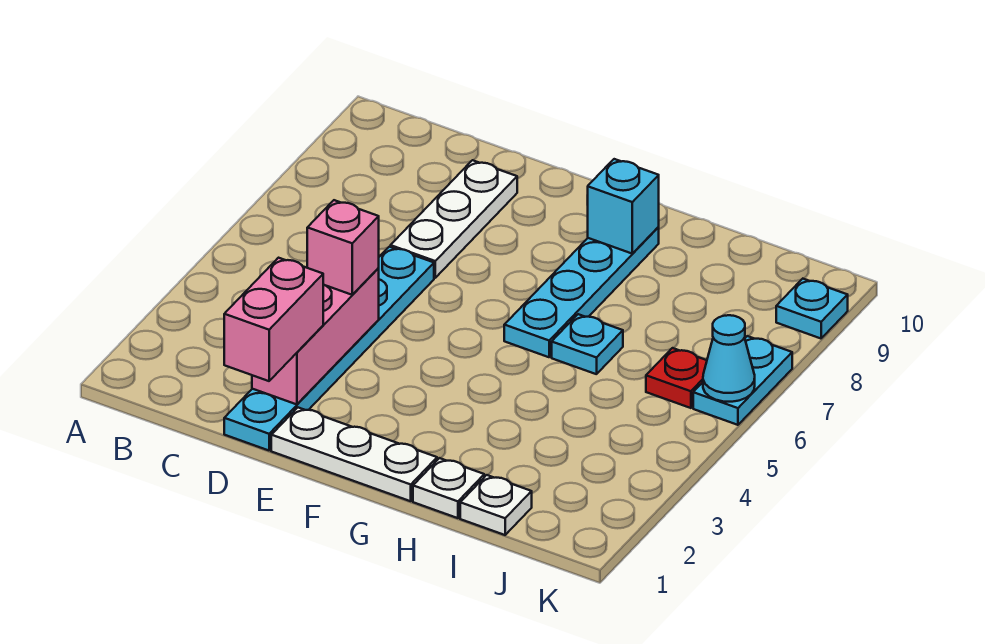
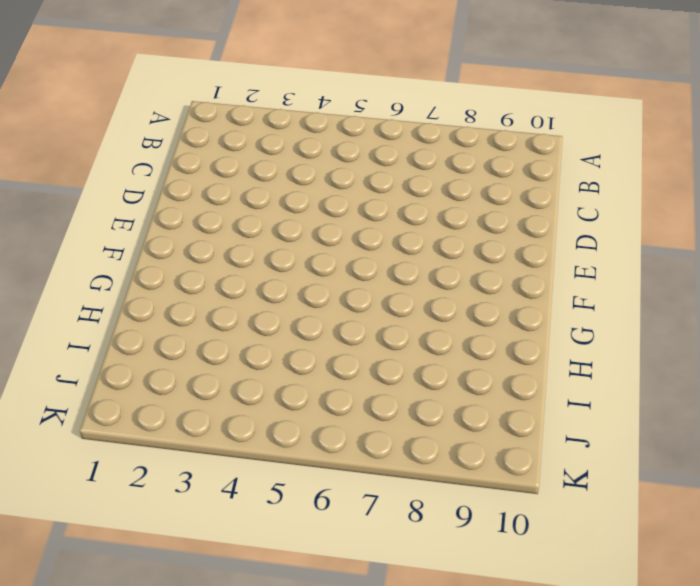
none -> cyan 1x6 plate [224,247,434,450]
none -> white 1x3 plate [391,160,517,278]
none -> white 1x3 plate [271,408,437,501]

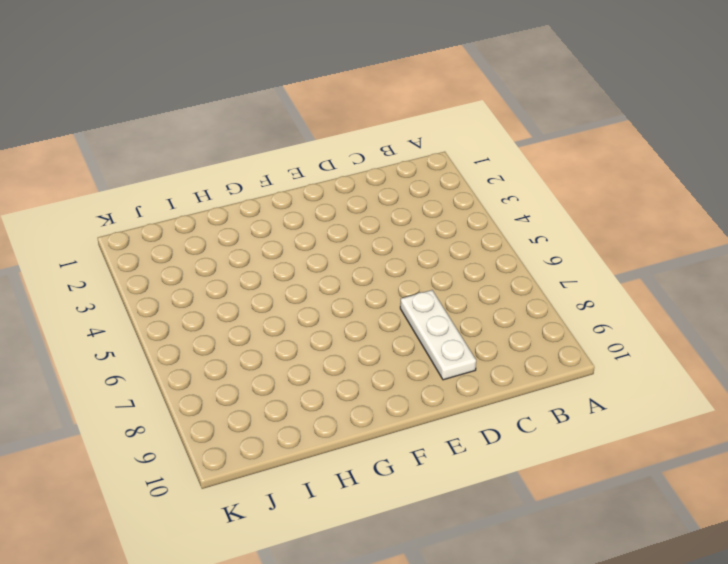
none -> cyan 1x6 plate [224,247,434,450]
none -> white 1x3 plate [271,408,437,501]
none -> cyan 1x4 plate [504,227,659,357]

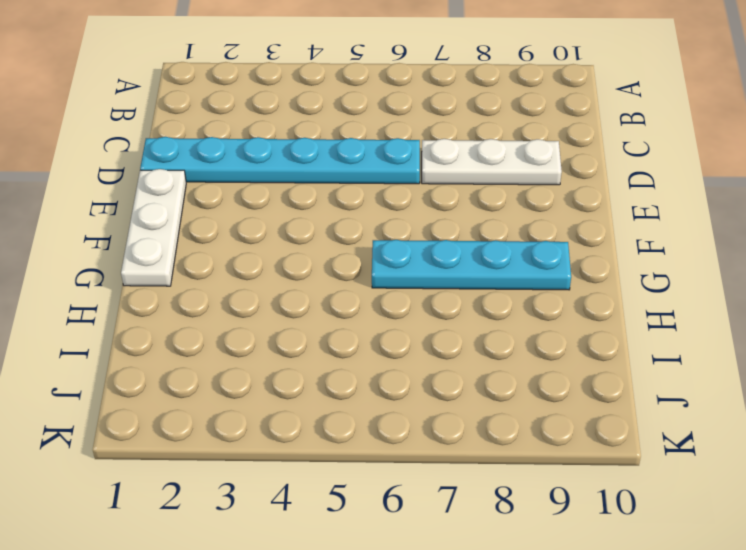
none -> white 1x1 plate [413,458,484,518]
none -> cyan 1x1 plate [552,314,623,374]
none -> white 1x1 plate [460,475,532,535]

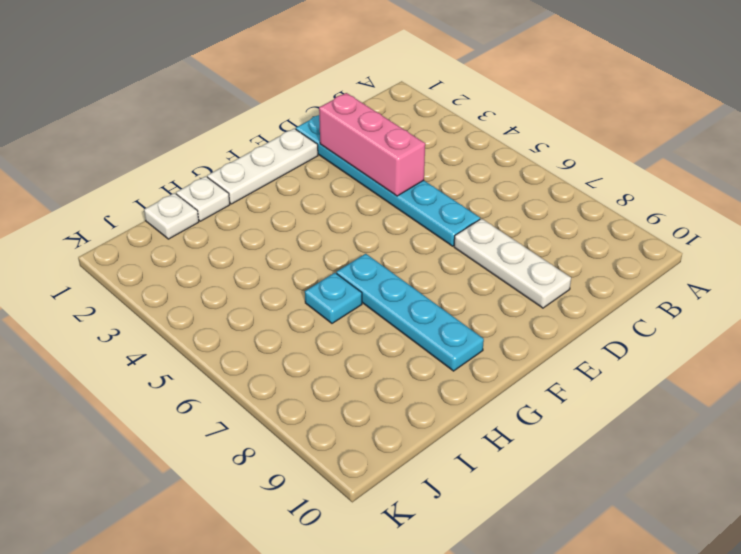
none -> red 1x1 plate [646,348,707,408]
none -> cyan 1x2 plate [693,336,792,425]
none -> cyan 1x1 plate [776,279,848,338]

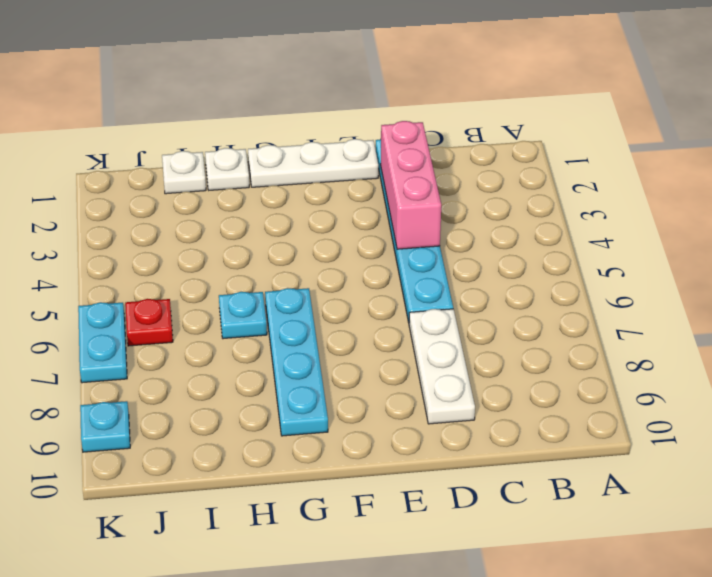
none -> cyan 1x1 brick [587,159,659,253]
none -> cyan 1x1 cone [703,315,755,402]
none -> pink 1x2 brick [224,258,323,381]

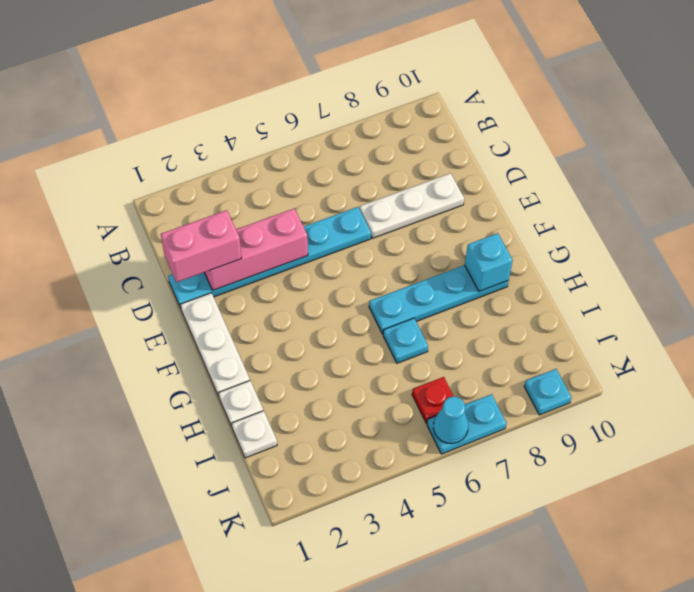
none -> pink 1x1 brick [307,200,379,295]

